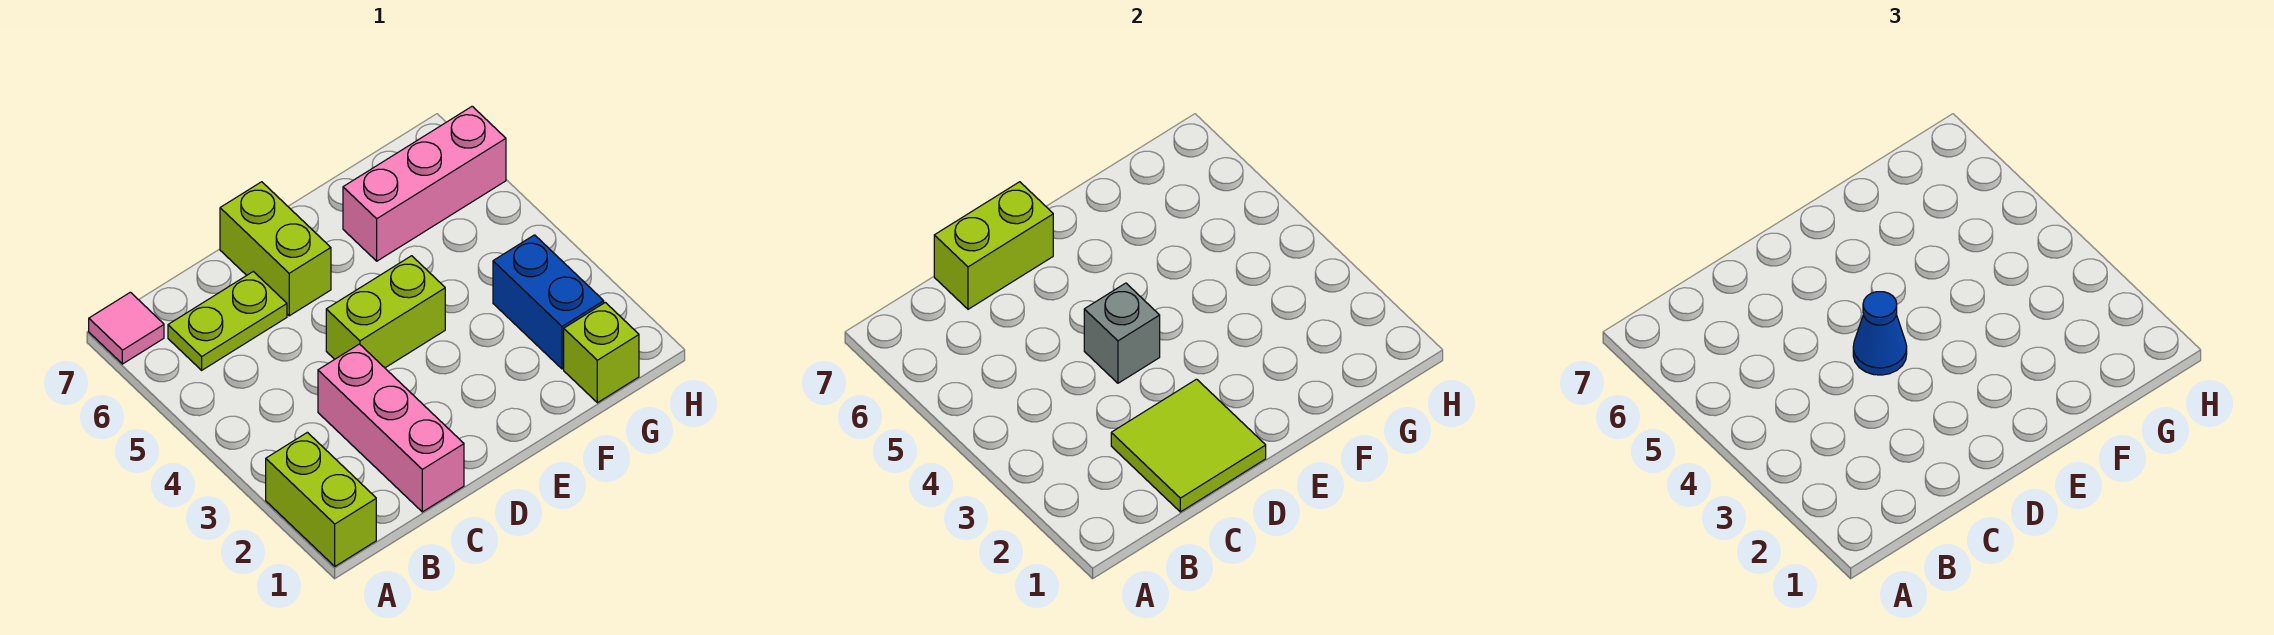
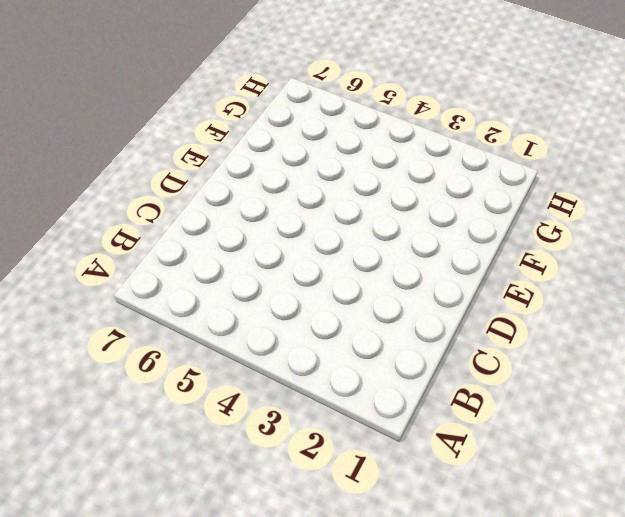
none -> lime 1x2 brick [266,432,376,566]
none -> pink 1x1 tile [89,292,164,364]
none -> lime 1x2 plate [168,271,287,370]

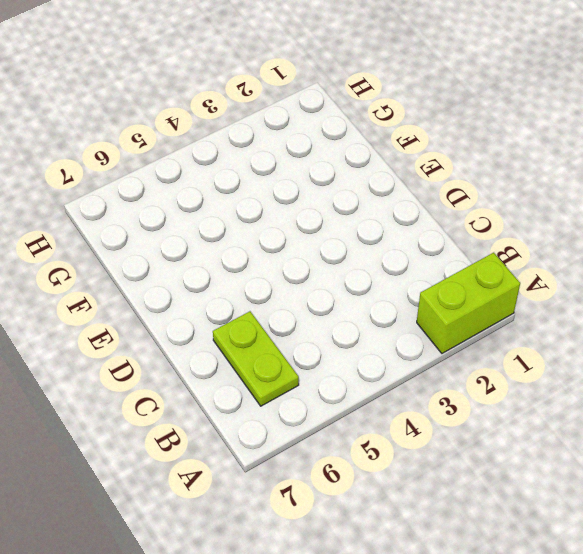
none -> pink 1x1 tile [89,292,164,364]
none -> pink 1x3 brick [318,344,464,512]
none -> lime 1x2 brick [326,256,445,368]

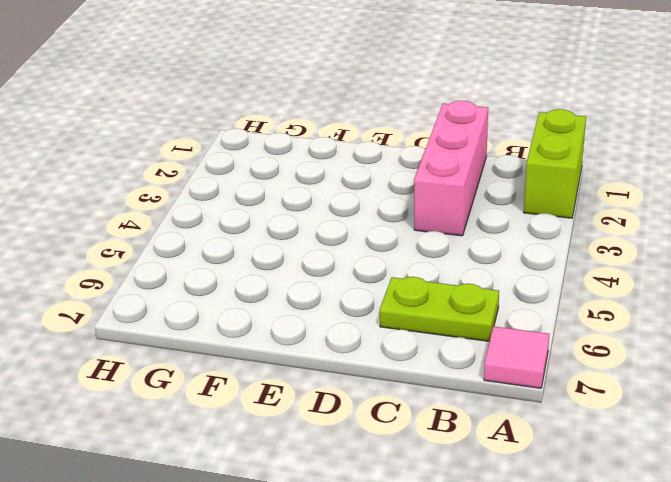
none -> lime 1x2 brick [326,256,445,368]
none -> lime 1x2 brick [220,182,331,316]
none -> pink 1x3 brick [343,106,506,261]

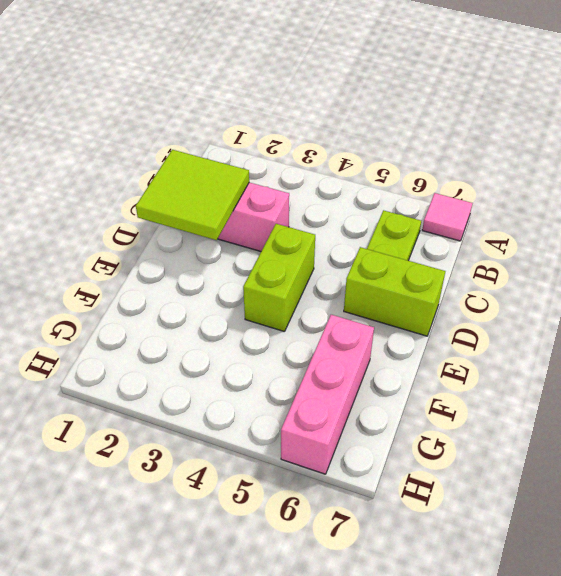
none -> lime 1x2 brick [266,432,376,566]
none -> lime 1x1 brick [564,302,639,403]
none -> blue 1x2 brick [493,235,604,369]

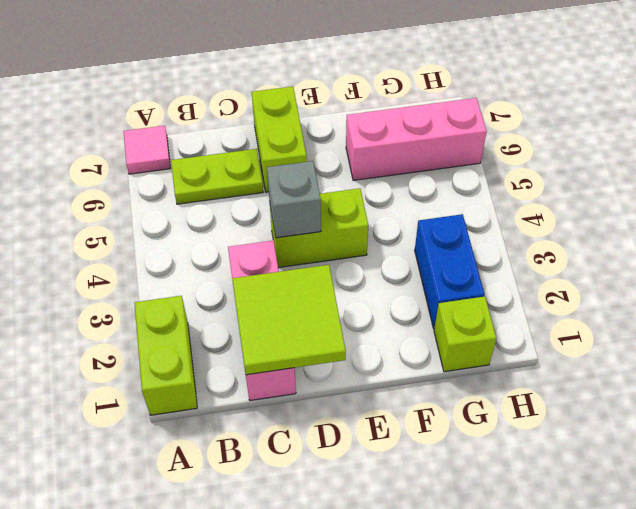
none -> lime 1x2 brick [934,182,1053,309]
none -> blue 1x1 cone [1853,292,1907,375]

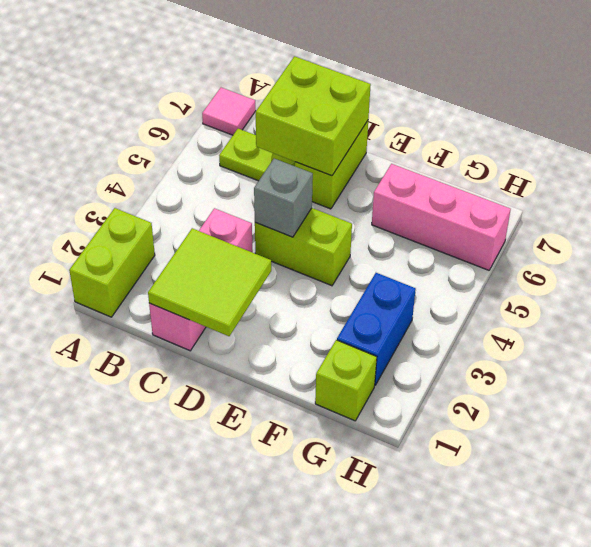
lime 2x2 brick [256,56,371,176] -> lime 1x2 brick [934,182,1053,309]
none -> blue 1x1 cone [1853,292,1907,375]

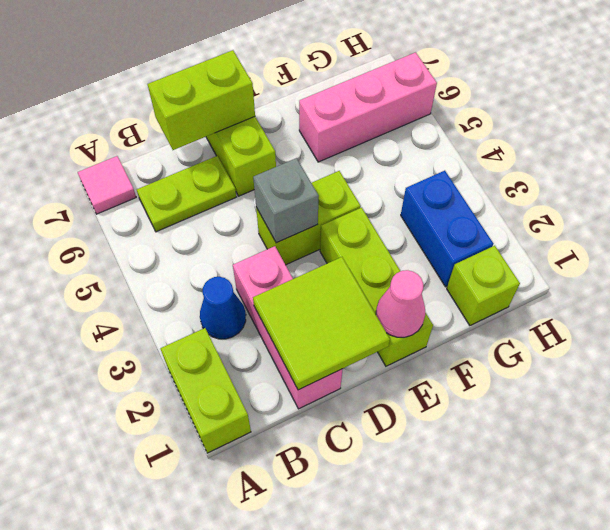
blue 1x1 cone [200,277,246,339] -> blue 1x1 cone moved to [1853,292,1907,375]
lime 1x3 brick [320,208,433,366] -> none
pink 1x1 cone [376,270,425,337] -> none

